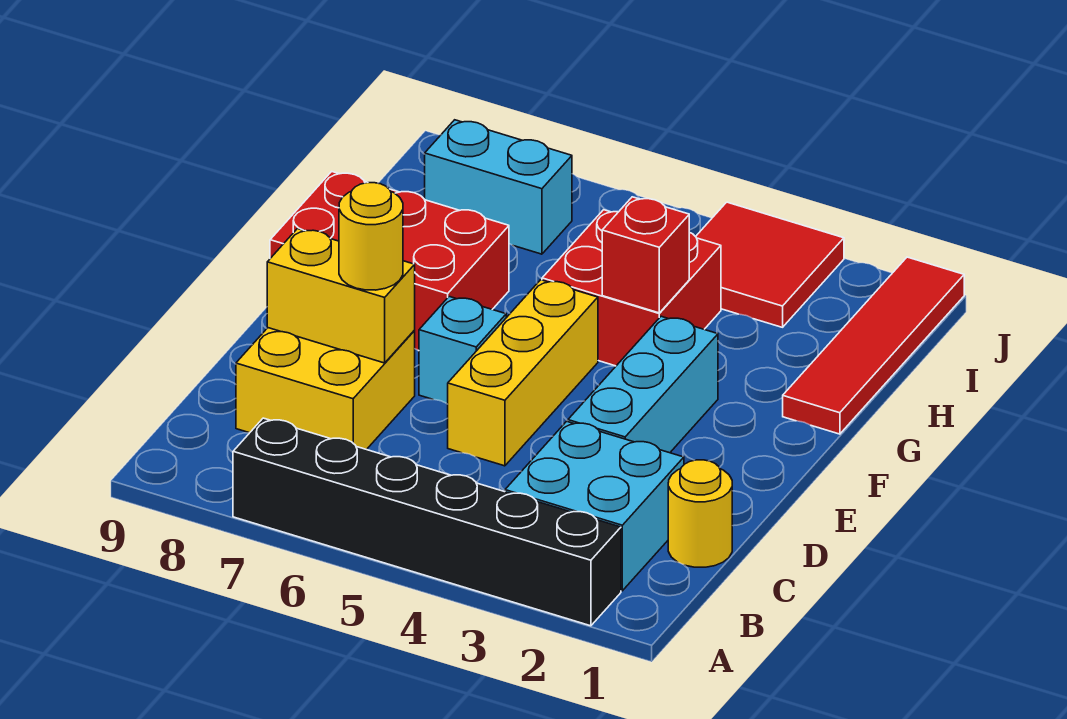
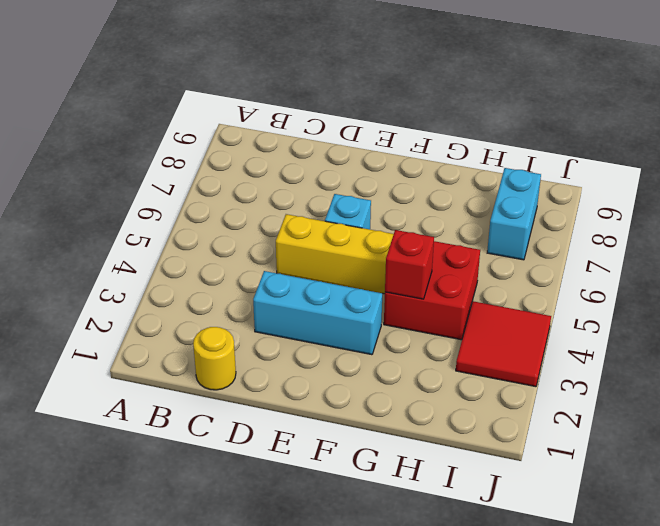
none -> black 1x6 brick [233,418,621,626]
none -> cyan 2x2 brick [505,421,684,591]
none -> yellow 2x2 brick [236,328,415,450]

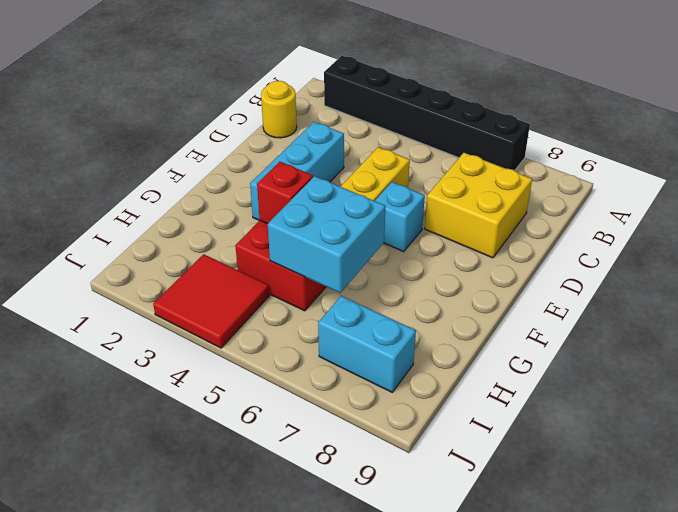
cyan 2x2 brick [268,176,385,293] -> cyan 2x2 brick moved to [505,421,684,591]
none -> red 2x3 brick [270,172,509,351]
none -> red 1x4 tile [783,257,964,434]
none -> yellow 1x2 brick [267,229,415,363]

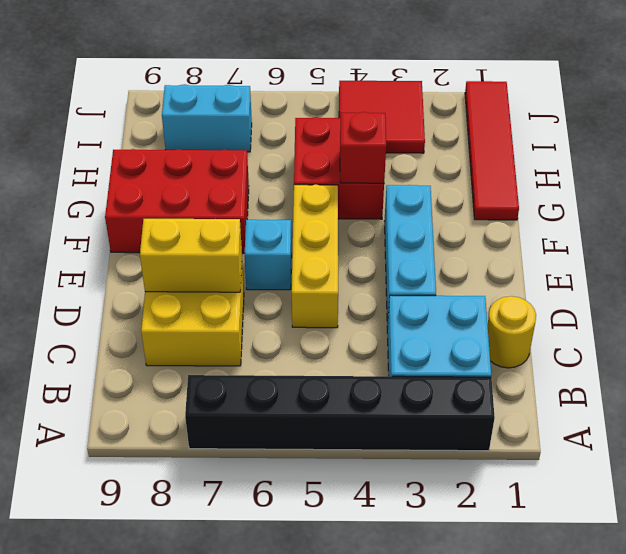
none -> yellow 1x1 round brick [339,183,403,290]

